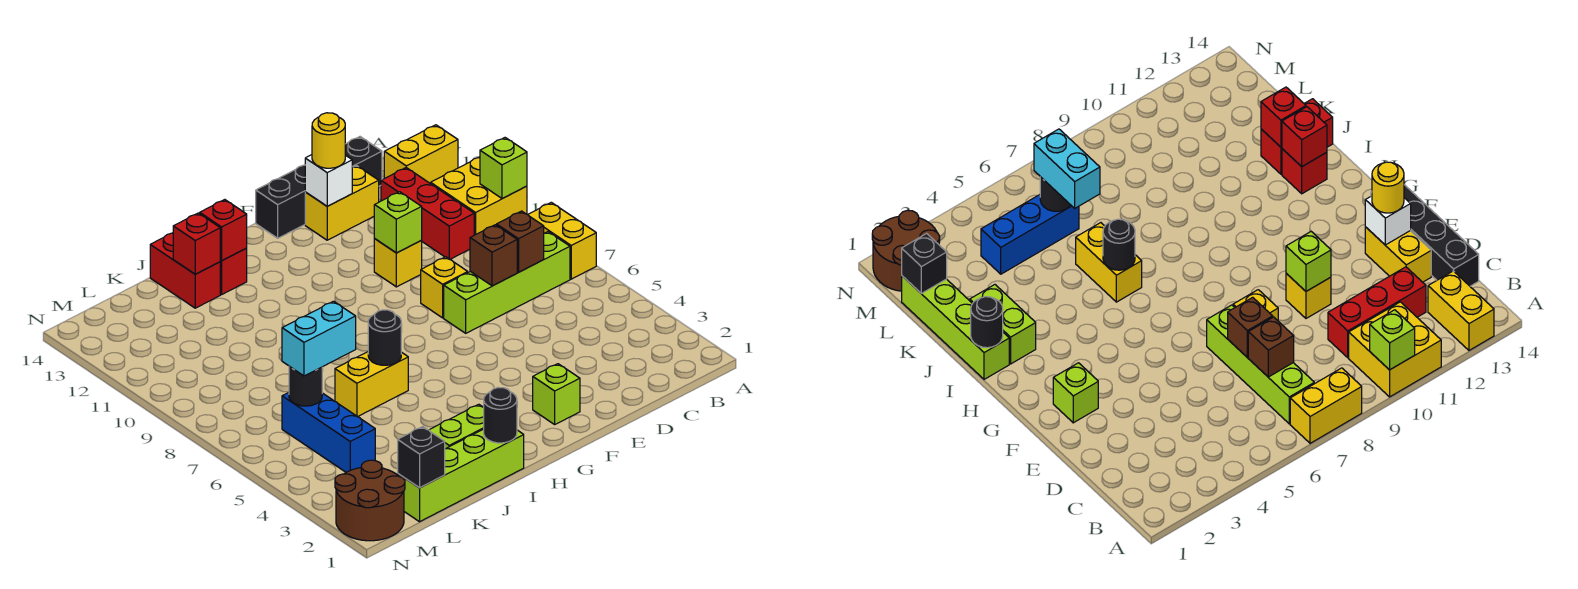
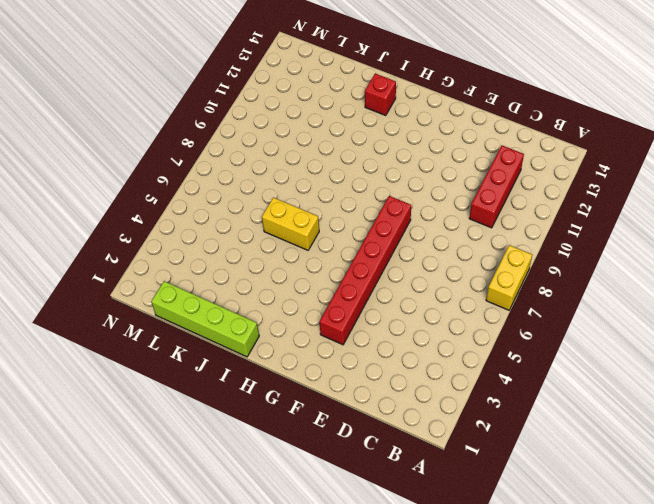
red 1x6 brick [319,196,411,345] -> none
none -> yellow 2x2 brick [431,157,527,235]
none -> yellow 1x2 brick [384,125,458,184]
none -> lime 1x4 brick [444,232,570,333]
none -> black 1x4 brick [256,137,382,238]

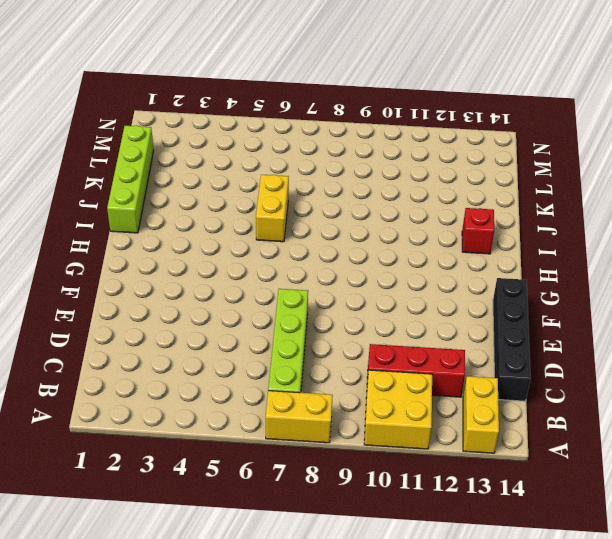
none -> yellow 1x2 brick [305,166,379,240]
none -> yellow 1x1 brick [421,257,468,318]
none -> yellow 1x1 brick [374,239,422,287]
none -> lime 1x1 brick [533,364,580,424]

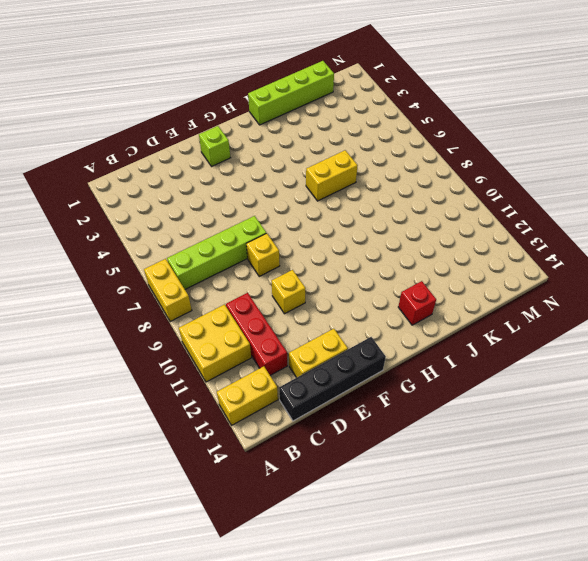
none -> lime 1x2 brick [429,404,484,449]
none -> red 1x2 brick [150,233,220,308]
none -> blue 1x3 brick [282,392,375,472]
none -> brown 2x2 round brick [335,460,405,541]

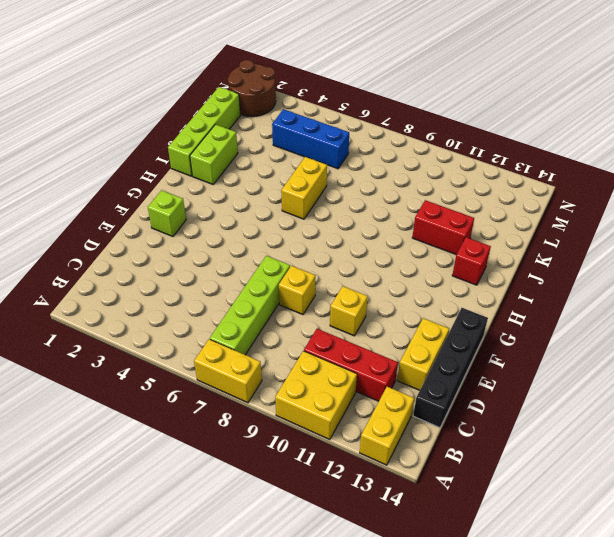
red 1x2 brick [412,200,474,255] -> red 1x2 brick moved to [150,233,220,308]
none -> lime 1x1 brick [480,138,527,199]
none -> brown 1x1 brick [497,211,544,272]
none -> brown 1x1 brick [470,225,517,286]
none -> lime 1x1 brick [374,192,422,253]

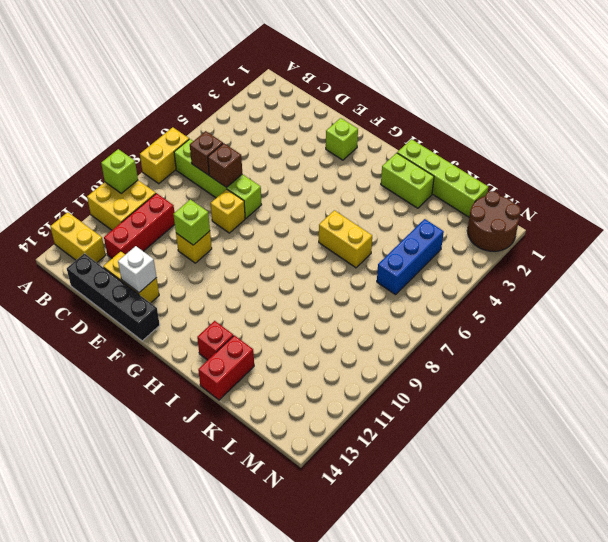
none -> black 1x1 round brick [484,388,517,443]
none -> black 1x1 round brick [368,310,401,365]
none -> red 1x1 brick [200,200,247,261]
none -> red 1x1 brick [173,213,220,274]

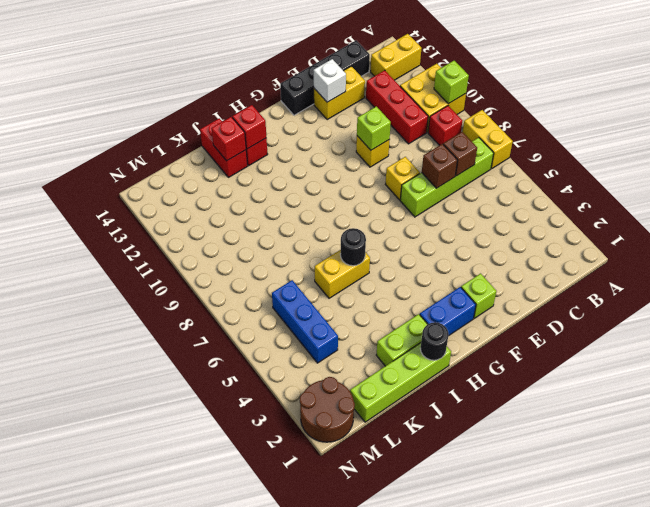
red 1x1 brick [428,106,462,145] -> none
blue 1x2 brick [420,287,476,336] -> none
none -> black 1x1 brick [398,427,445,488]
none -> black 1x1 round brick [289,366,322,406]
none -> yellow 1x1 round brick [312,113,345,168]
none -> cyan 1x2 brick [282,301,356,376]

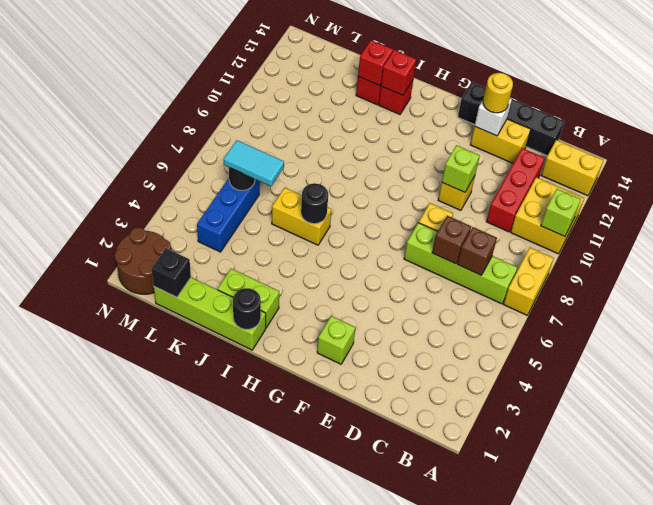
cyan 1x2 tile [224,140,284,186] -> cyan 1x2 brick [282,301,356,376]

